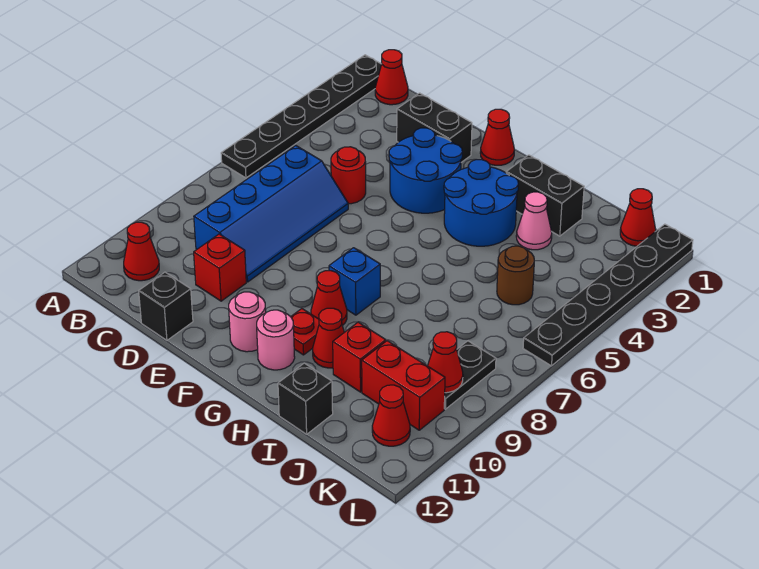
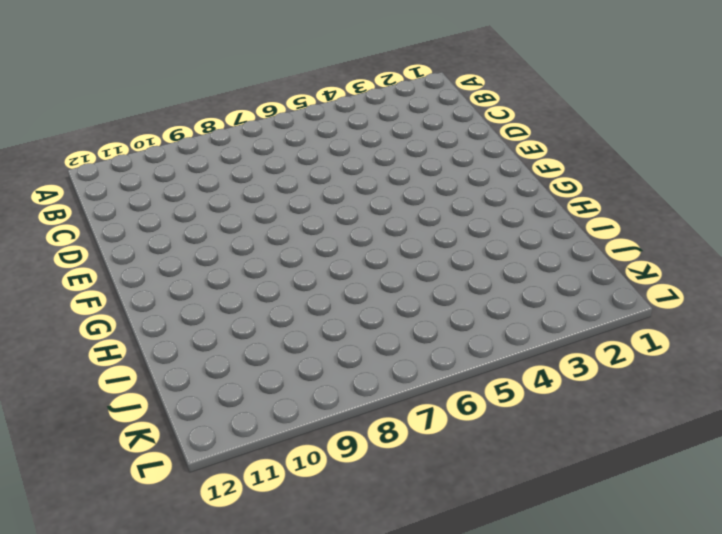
none -> black 1x6 plate [221,55,382,178]
none -> red 1x1 cone [375,50,408,105]
none -> red 1x1 cone [124,222,159,281]

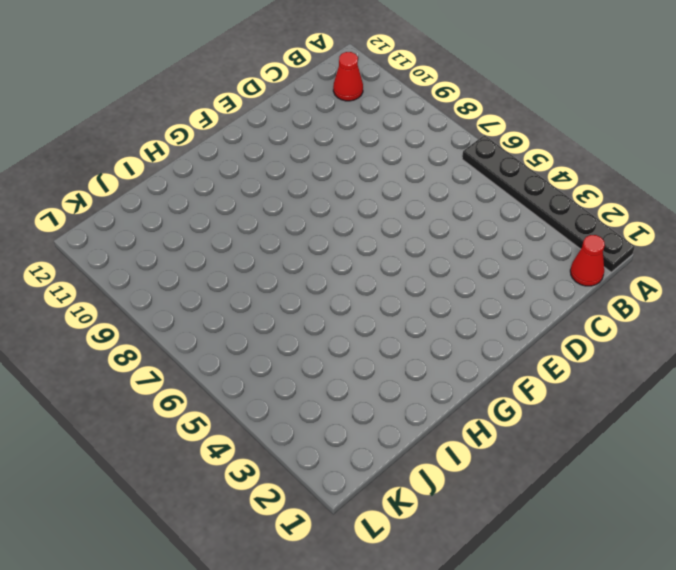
none -> blue 2x4 slope [194,146,348,282]
none -> black 1x2 brick [397,93,472,162]
none -> red 1x1 round brick [331,147,366,204]

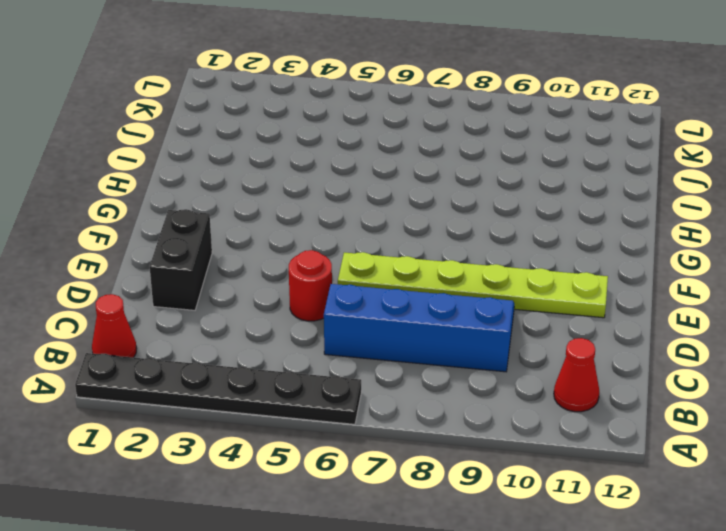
lime 1x6 plate [338,252,608,318] -> none
none -> red 1x1 brick [194,234,246,301]
none -> black 1x1 brick [139,272,193,340]
none -> blue 2x2 round brick [389,128,462,213]

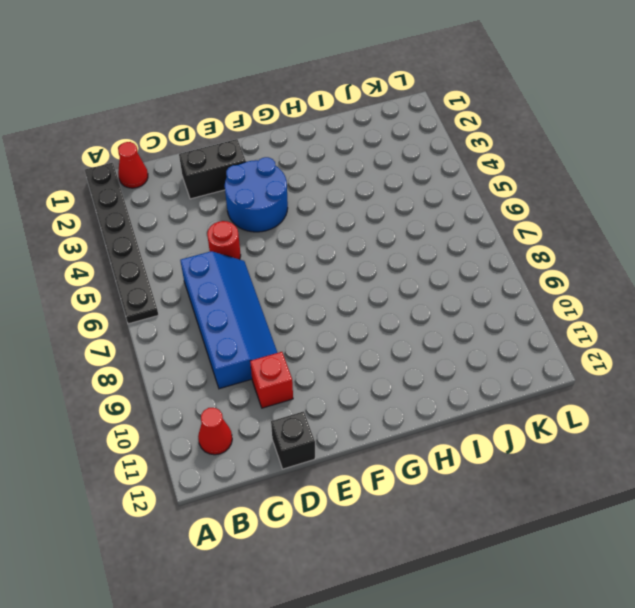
none -> red 1x1 cone [480,109,514,165]
none -> pink 1x1 round brick [229,292,266,352]
none -> blue 2x2 round brick [444,160,518,246]

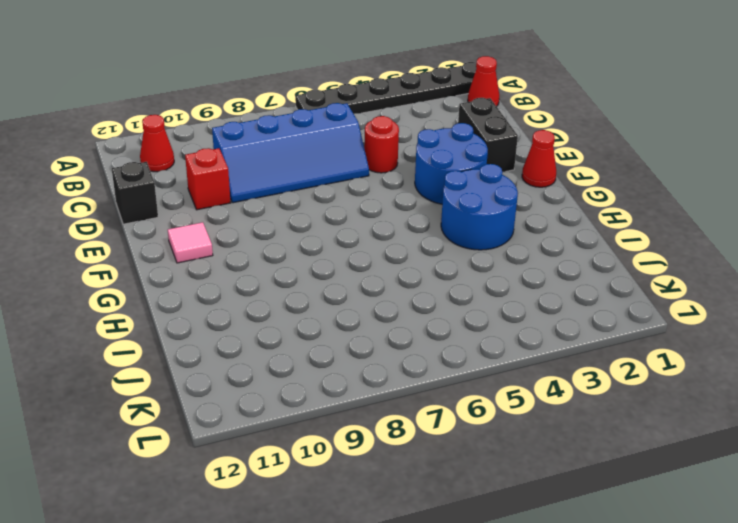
pink 1x1 tile [168,222,213,263] -> pink 1x1 round brick [229,292,266,352]
none -> blue 1x1 brick [329,248,380,315]
none -> red 1x1 cone [311,271,347,326]
none -> red 1x1 plate [291,309,319,355]

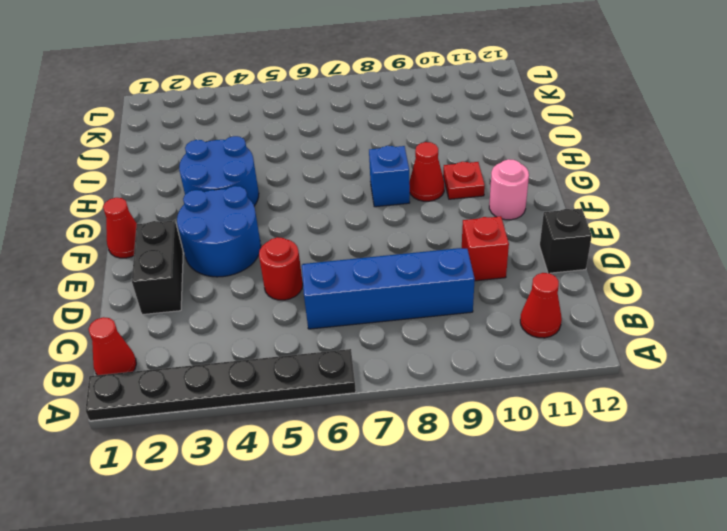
none -> pink 1x1 round brick [257,310,295,370]
none -> black 1x2 brick [506,155,584,236]
none -> red 1x1 cone [313,308,344,368]

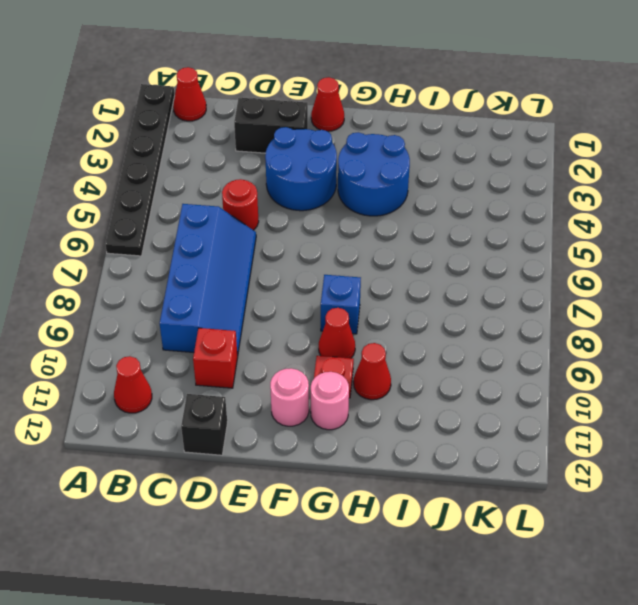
none -> black 1x2 brick [506,155,584,236]
none -> pink 1x1 cone [516,192,552,250]
none -> red 1x1 brick [333,322,386,392]

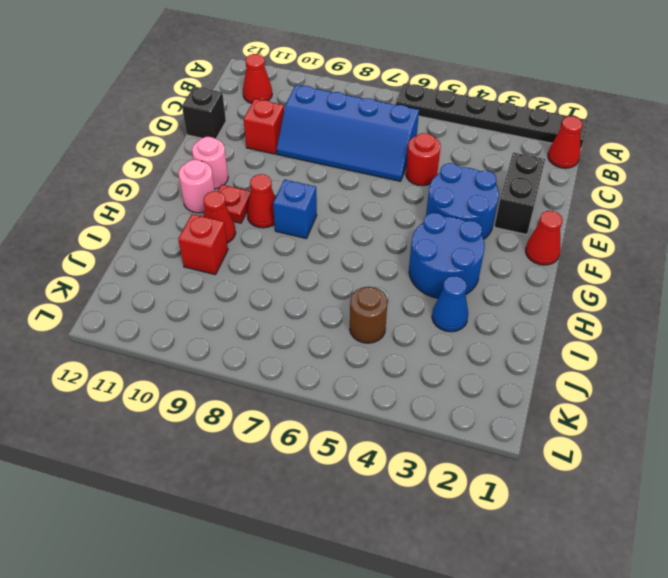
blue 1x1 cone [432,276,468,332] -> pink 1x1 cone [516,192,552,250]
none -> black 1x2 brick [506,155,584,236]
none -> black 1x1 brick [278,363,333,434]
none -> red 1x2 brick [362,341,445,430]

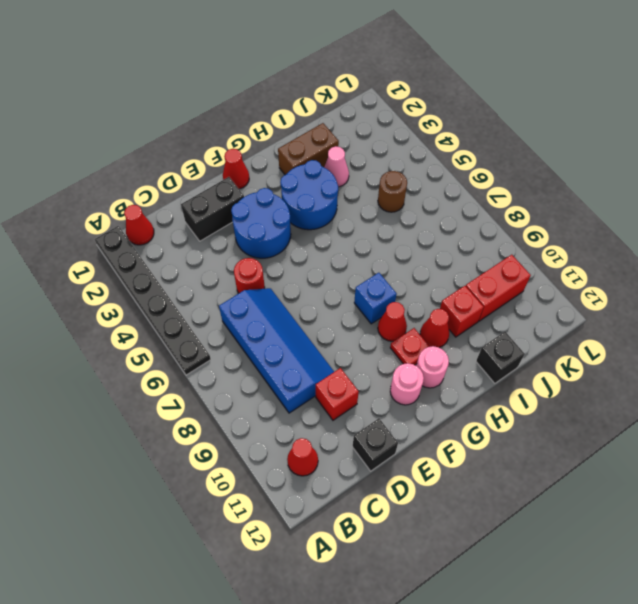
brown 1x2 brick [278,123,339,175] -> black 1x2 brick [506,155,584,236]
none -> red 1x1 cone [620,189,656,246]
none -> black 1x2 plate [444,341,496,409]
none -> red 1x1 cone [372,385,410,446]

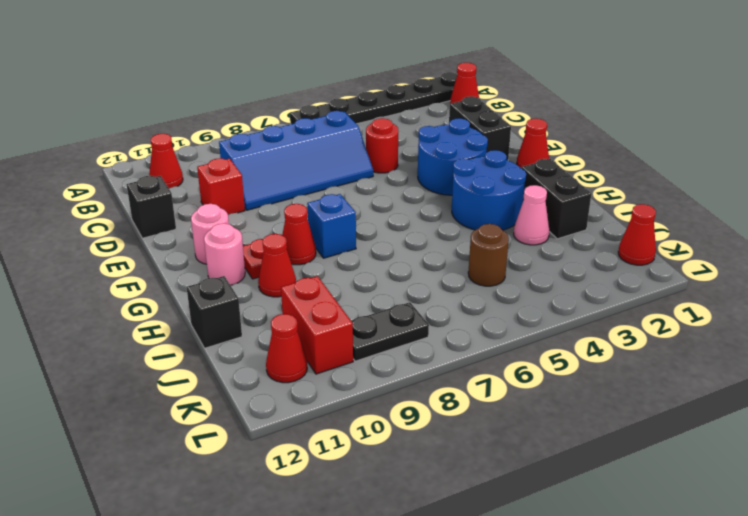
none -> red 1x1 brick [333,322,386,392]
none -> black 1x6 plate [523,224,693,366]
none -> red 1x1 cone [428,332,463,393]

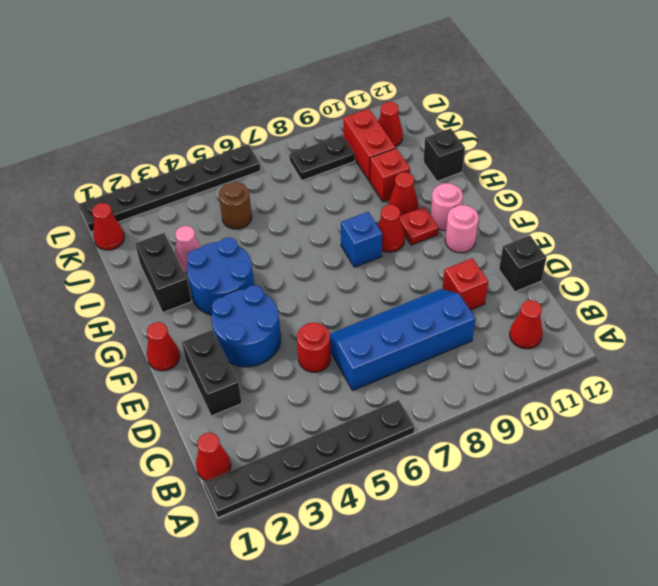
none -> red 1x1 cone [428,332,463,393]

